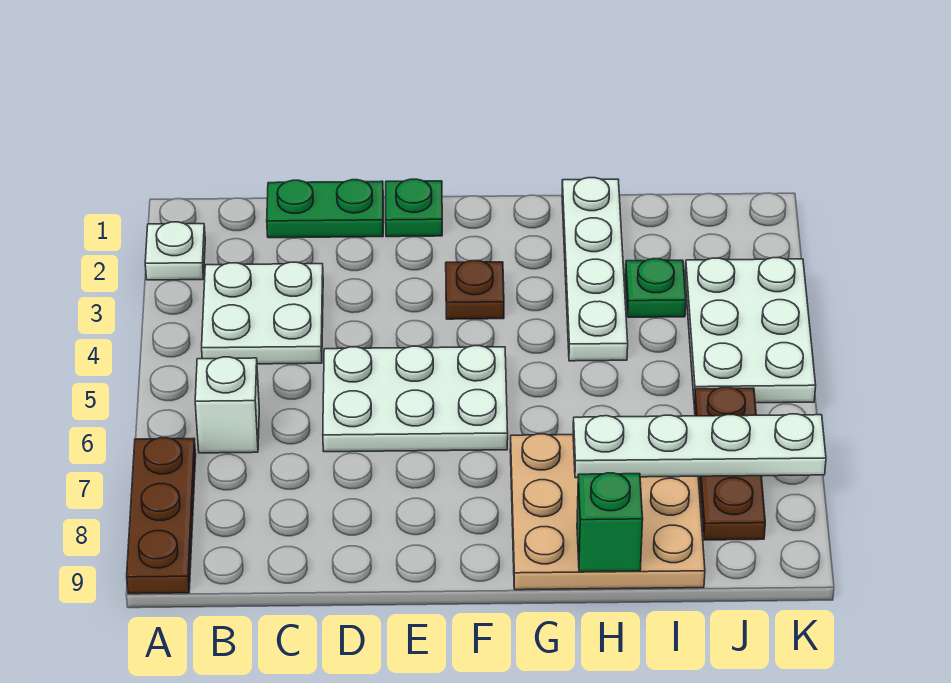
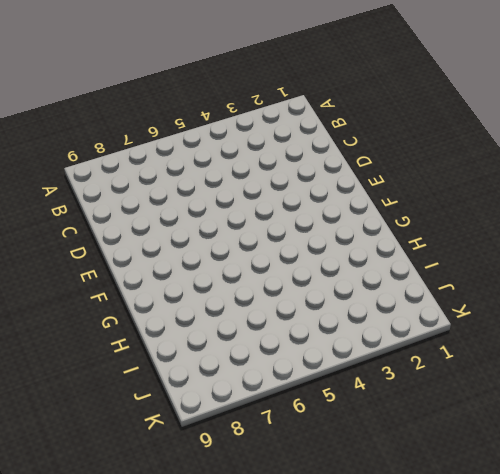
none -> white 1x1 plate [145,222,205,280]
none -> brown 1x3 plate [127,438,196,594]
none -> white 2x2 plate [202,262,323,364]

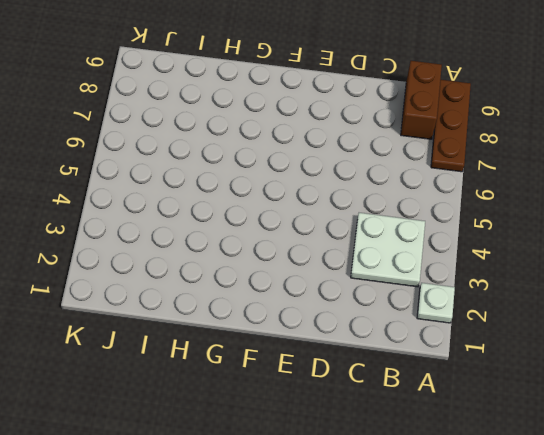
brown 1x2 brick [401,61,442,139] -> none
none -> white 1x1 brick [195,357,259,453]
none -> green 1x2 plate [267,180,383,238]
none -> white 2x3 plate [323,346,508,452]

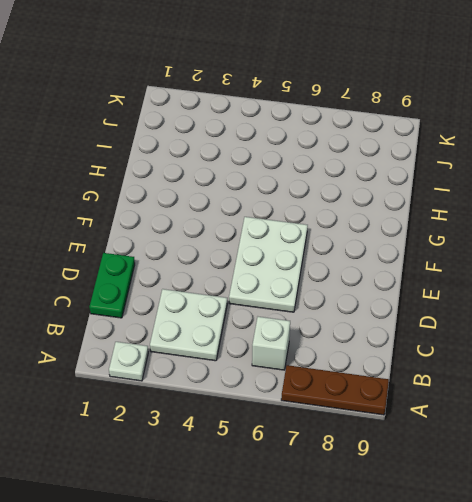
none -> green 1x1 plate [386,179,442,237]
none -> brown 1x1 plate [446,260,504,319]
none -> tan 3x3 plate [510,434,705,590]

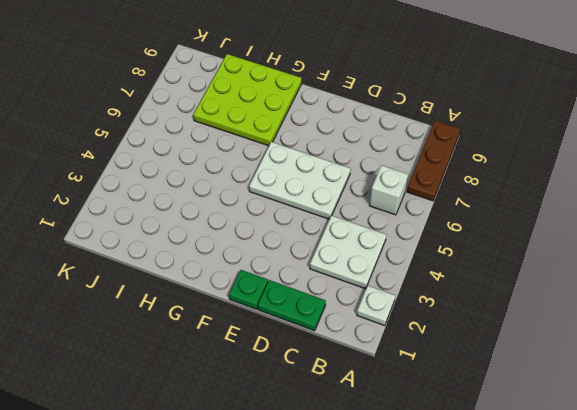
lime 3x3 plate [193,54,302,146] -> tan 3x3 plate [510,434,705,590]
none -> brown 1x1 plate [446,260,504,319]
none -> white 1x4 plate [562,178,628,361]
none -> green 1x1 plate [625,259,686,317]

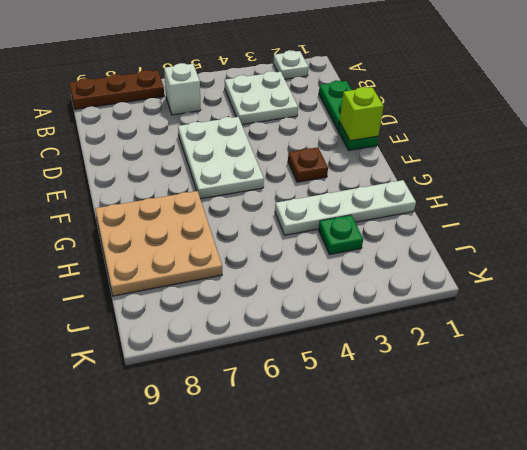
lime 1x1 brick [340,87,384,141] -> none
none -> white 2x3 plate [685,258,816,403]
none -> brown 1x3 plate [694,387,765,540]
none -> white 1x4 plate [573,414,826,478]

